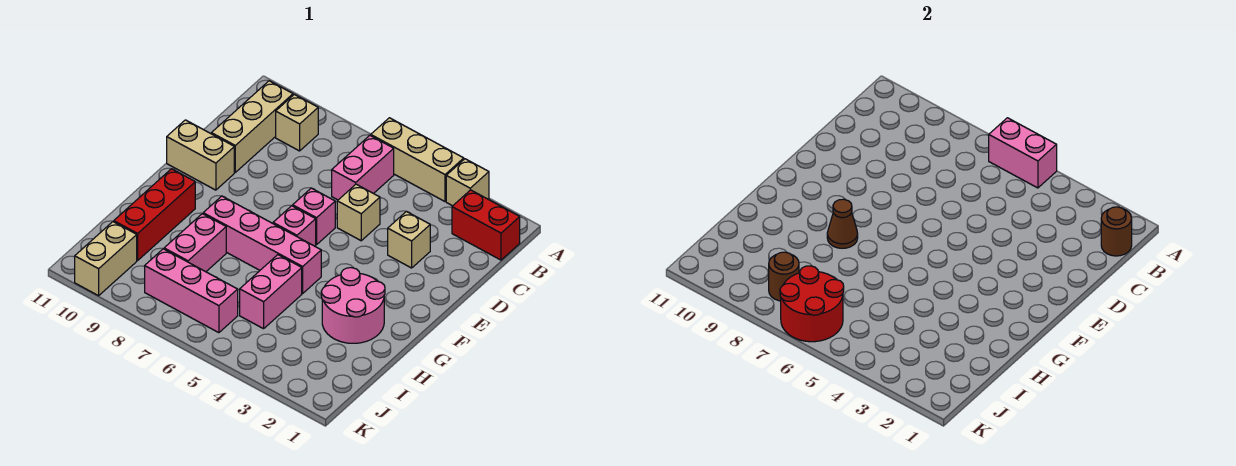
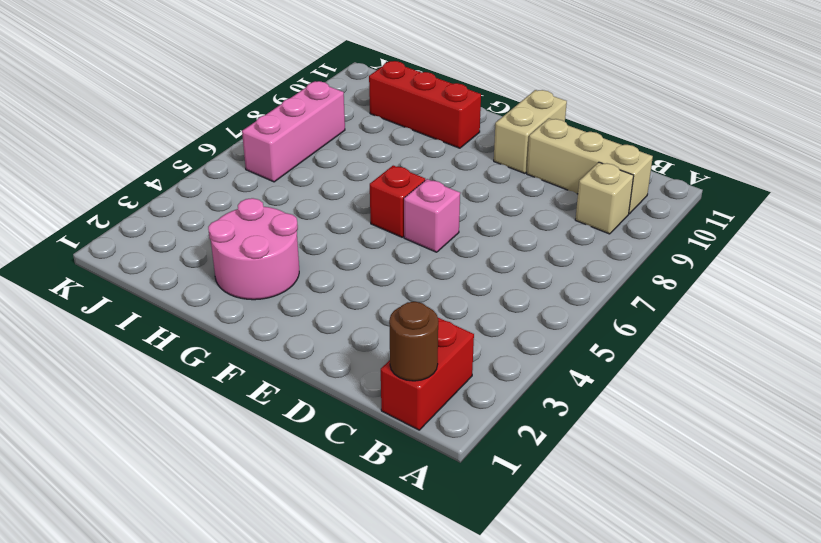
red 1x1 brick [370,166,425,237] -> pink 1x1 brick [273,206,316,246]
none -> tan 1x1 brick [446,159,489,206]
none -> tan 1x3 brick [371,118,464,201]
none -> pink 1x2 brick [332,135,394,200]

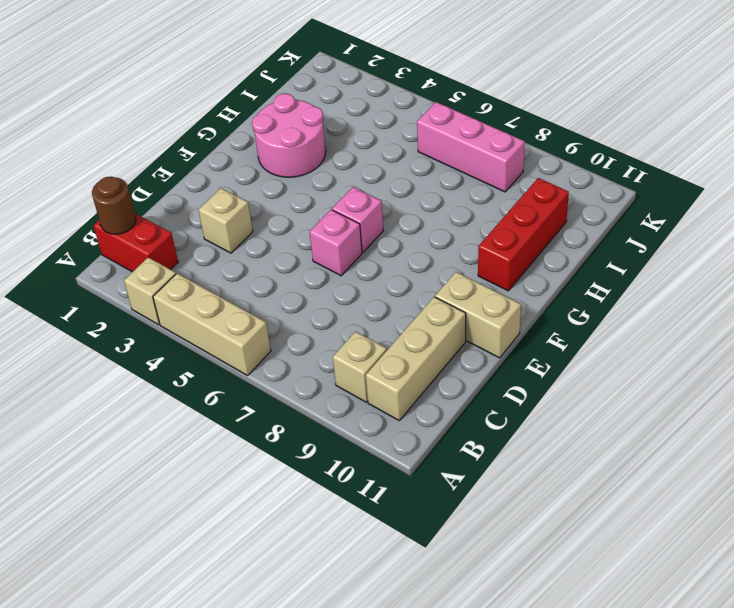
none -> pink 1x2 brick [332,135,394,200]
none -> tan 1x1 brick [337,184,380,241]
none -> pink 1x4 brick [203,196,321,293]

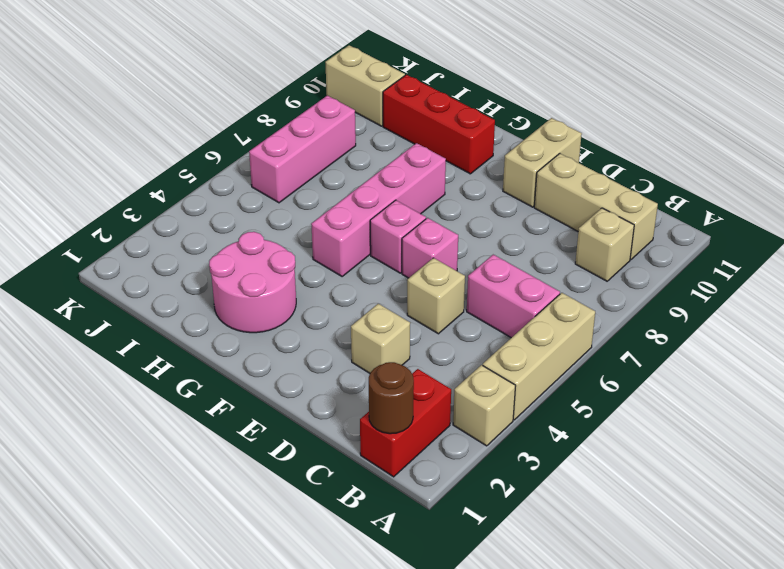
none -> pink 1x2 brick [240,255,302,329]
none -> pink 1x2 brick [164,214,226,272]
none -> pink 1x2 brick [989,118,1057,188]

